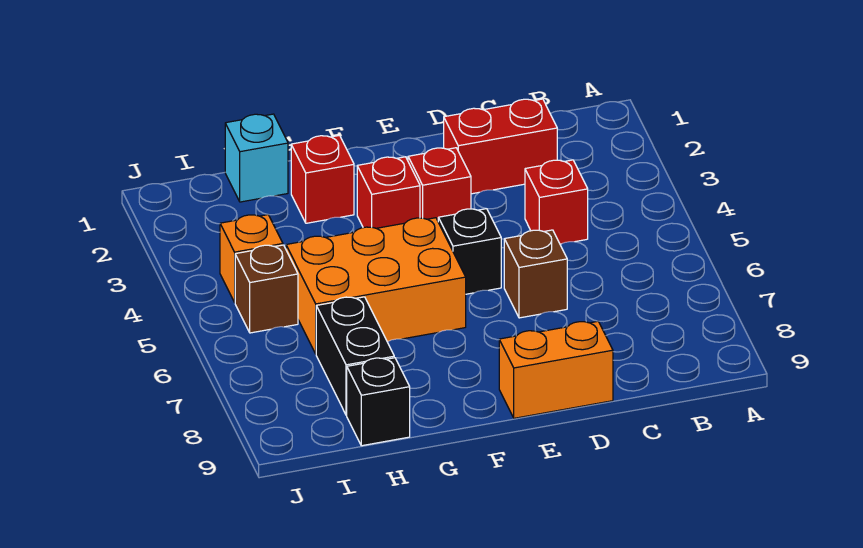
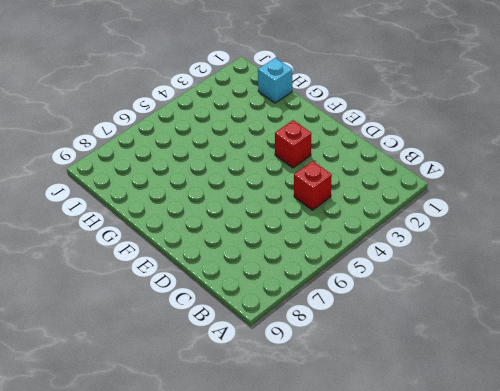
none -> red 1x2 brick [444,99,557,194]
none -> brown 1x1 brick [504,230,567,318]
none -> orange 1x2 brick [499,321,613,418]

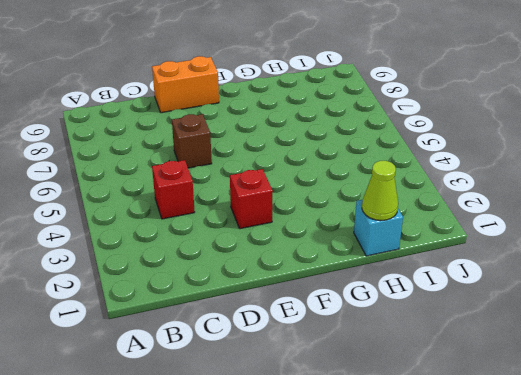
lime 1x1 cone [362,161,398,220] -> none
none -> red 1x2 brick [444,99,557,194]
none -> black 1x1 brick [438,209,501,294]
none -> red 1x1 brick [357,157,420,228]

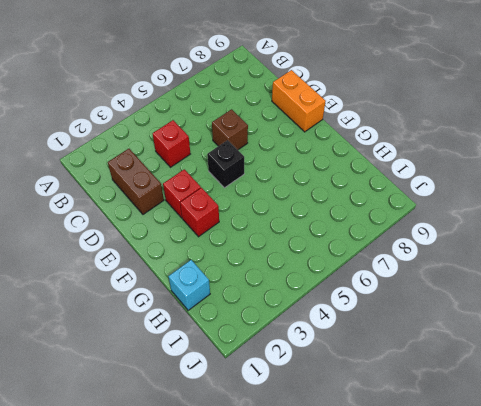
brown 1x2 brick [108,149,164,214] -> red 1x2 brick [444,99,557,194]
none -> orange 2x3 brick [286,218,466,354]
none -> red 1x1 brick [291,135,354,223]
none -> black 1x2 brick [316,297,394,415]

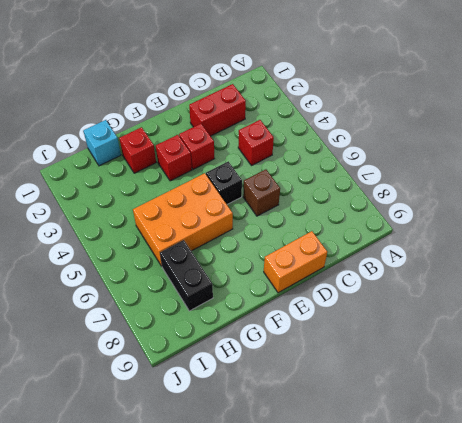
none -> black 1x1 brick [347,358,410,446]
none -> orange 1x1 brick [220,215,283,302]
none -> brown 1x1 brick [235,245,298,333]

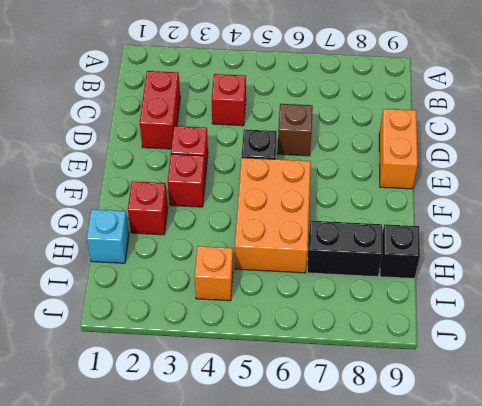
none -> brown 1x1 brick [235,245,298,333]

